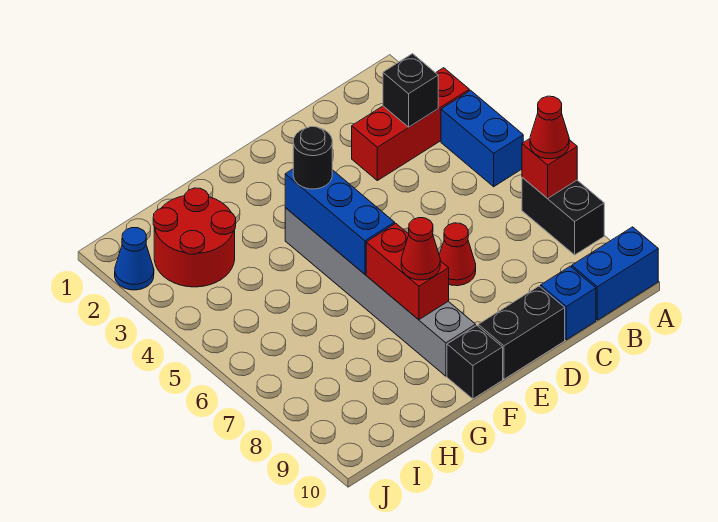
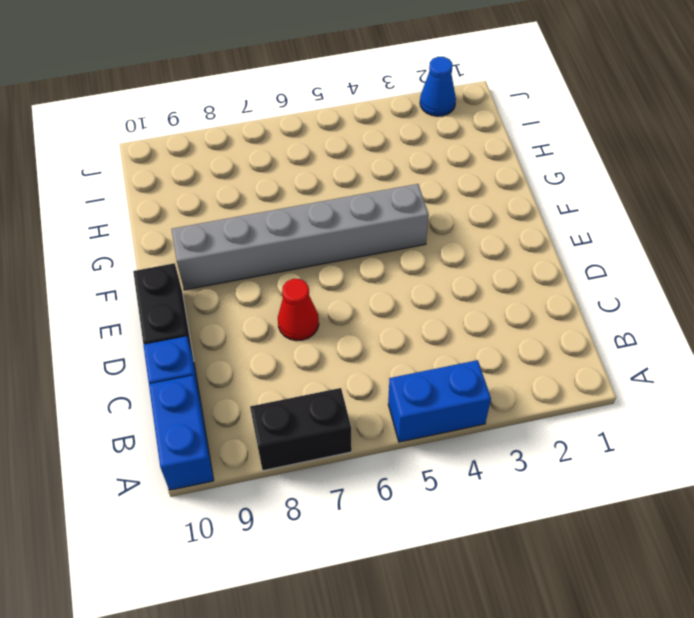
none -> red 1x3 brick [352,68,469,181]
none -> black 1x1 brick [447,326,503,399]
none -> red 2x2 round brick [153,188,236,287]

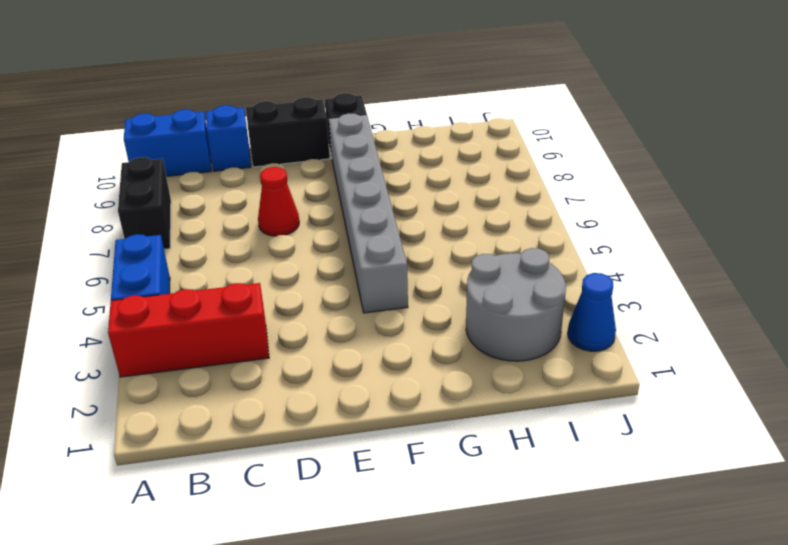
grey 2x2 round brick [466,248,566,361] -> red 2x2 round brick [153,188,236,287]
none -> red 1x1 brick [522,139,577,198]
none -> black 1x1 brick [383,54,438,127]
none -> blue 1x3 brick [285,169,395,274]

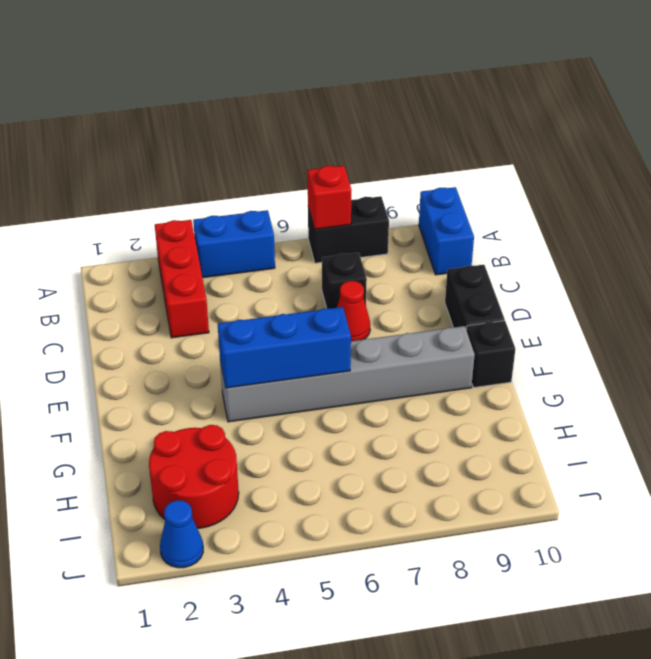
black 1x1 brick [322,253,367,309] -> black 1x1 brick moved to [383,54,438,127]
none -> blue 1x1 brick [541,266,596,340]
none -> red 1x2 brick [366,223,449,320]
none -> red 1x1 cone [530,96,569,159]

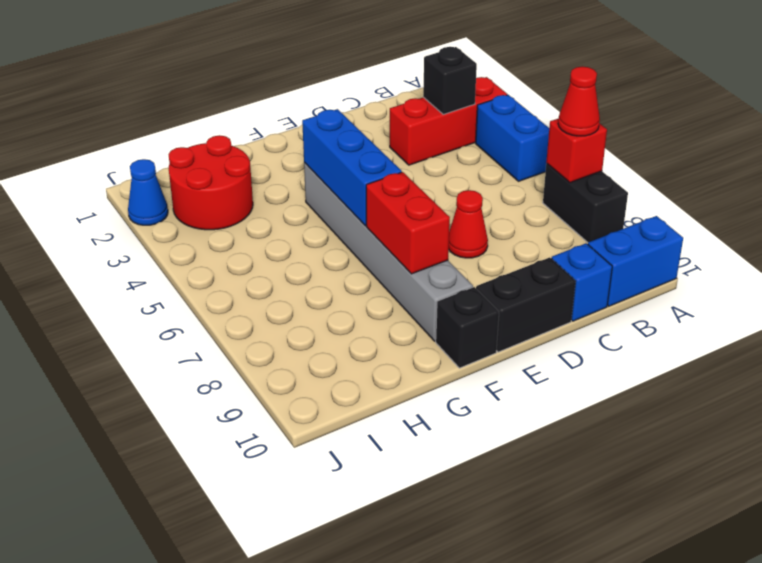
none -> black 1x1 round brick [293,127,332,189]
none -> red 1x1 cone [401,218,440,280]

